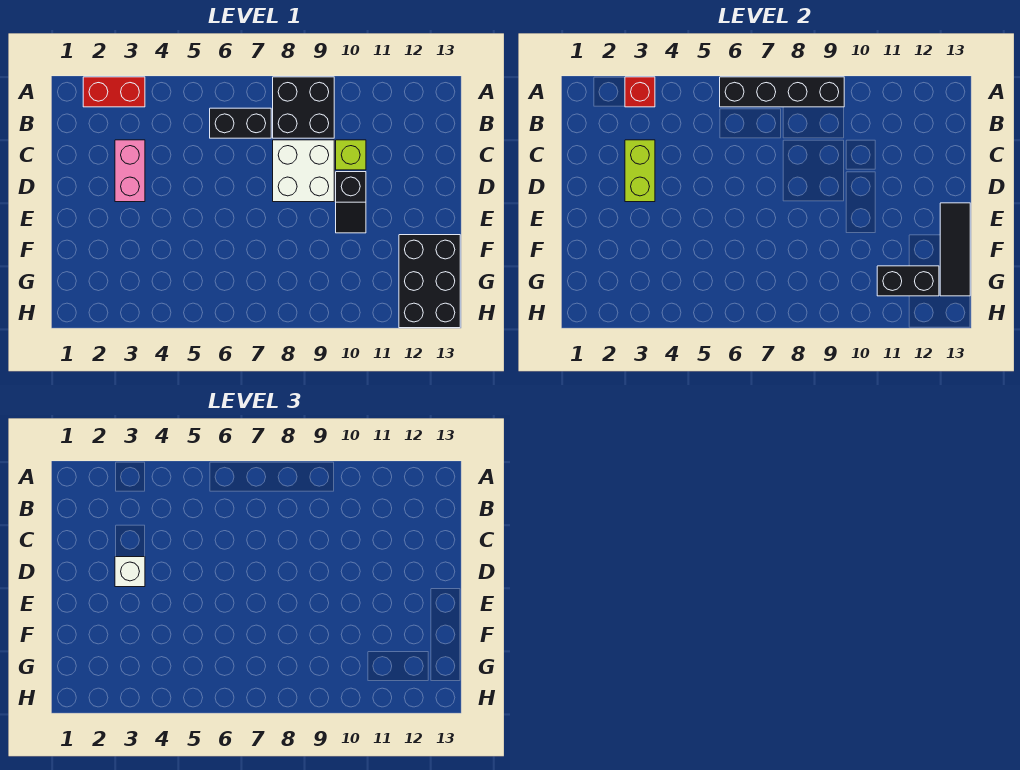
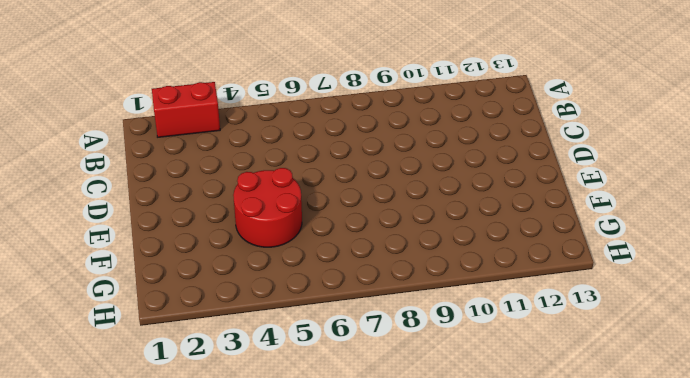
red 2x2 round brick [233,168,302,247] -> none
none -> black 2x2 brick [273,77,334,138]
none -> black 1x2 brick [210,108,271,138]
none -> pink 1x2 brick [115,140,145,202]

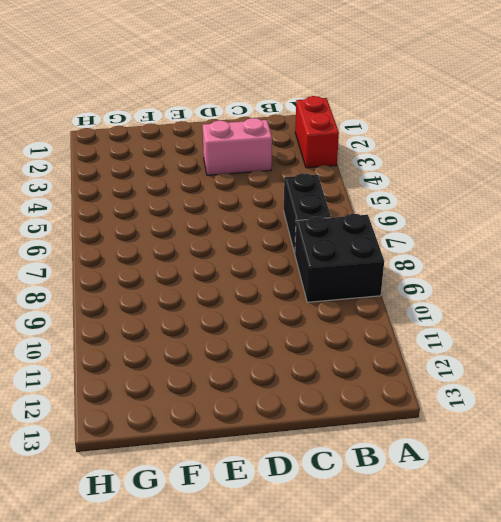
none -> white 2x2 brick [273,140,334,202]
none -> lime 1x1 brick [336,140,366,170]
none -> black 1x2 slope [336,172,366,233]

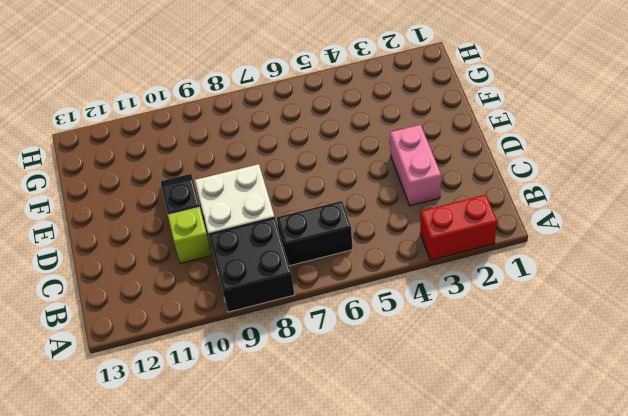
none -> black 2x3 brick [399,235,460,328]
none -> red 1x1 brick [625,77,655,107]
none -> black 1x4 brick [720,77,844,107]

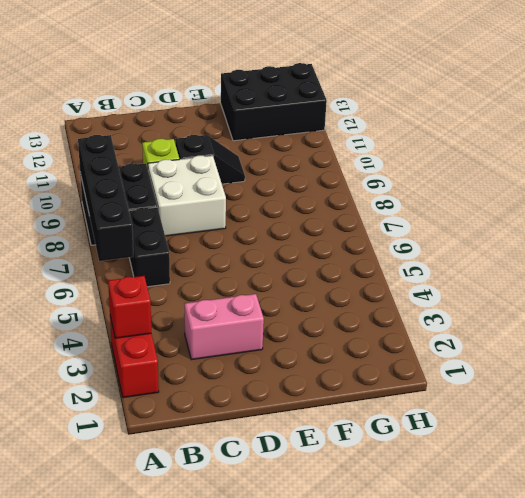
none -> lime 1x2 brick [625,140,655,202]
none -> black 1x3 tile [940,203,970,296]
none -> black 1x2 brick [877,266,939,296]

